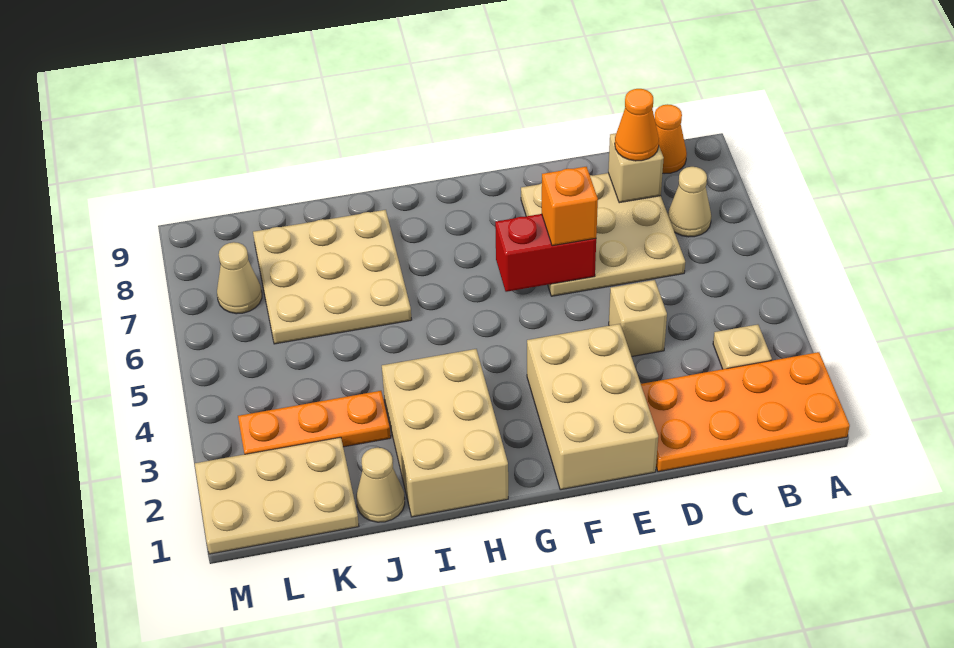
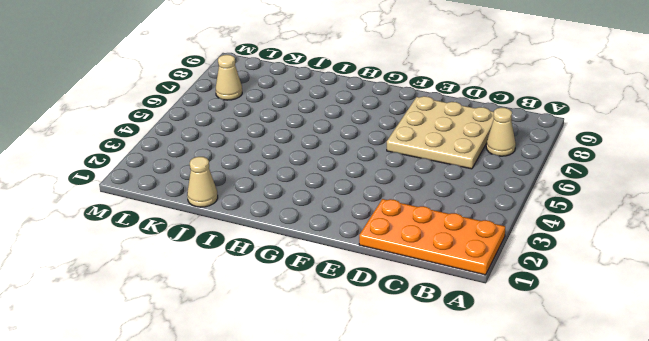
none -> tan 1x1 plate [713,325,772,369]
none -> orange 1x1 cone [655,104,687,174]
none -> tan 1x1 brick [609,280,667,357]

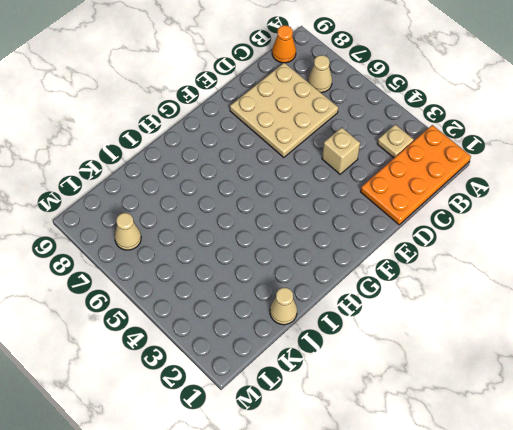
none -> tan 2x3 brick [527,324,658,490]
none -> tan 2x3 brick [382,349,508,517]
none -> tan 3x3 plate [253,210,412,344]

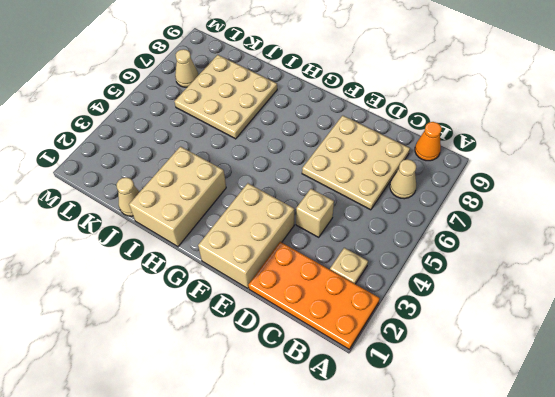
none -> orange 1x3 plate [238,391,391,454]
none -> tan 2x3 plate [195,437,359,554]
none -> tan 1x1 brick [608,133,664,203]

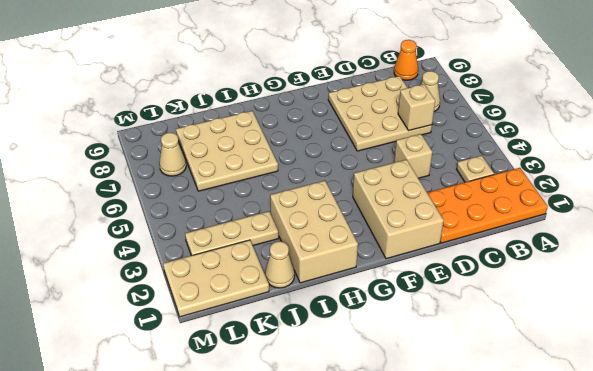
tan 1x1 brick [398,84,435,131] -> tan 1x1 brick moved to [608,133,664,203]
tan 1x3 plate [185,211,279,256] -> orange 1x3 plate [238,391,391,454]
none -> red 1x2 brick [495,214,596,292]
none -> orange 1x1 cone [615,89,659,161]
none -> orange 1x1 brick [542,167,598,246]

